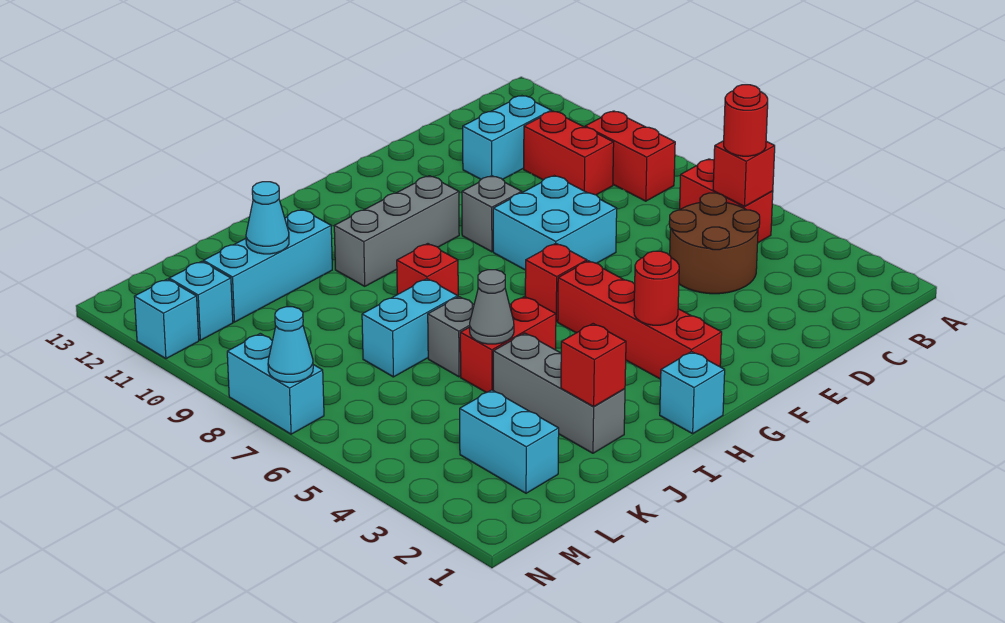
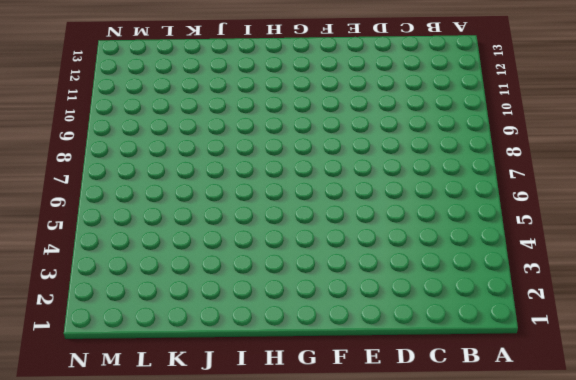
none -> red 1x2 brick [680,159,773,243]
none -> red 1x2 brick [585,111,675,201]
none -> brown 2x2 round brick [669,193,760,294]

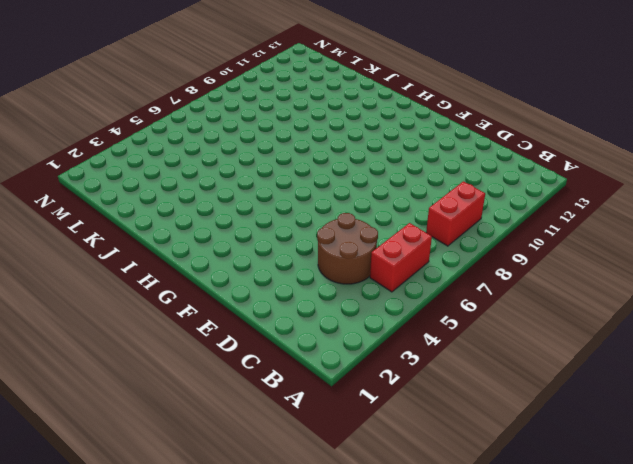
none -> red 1x2 brick [524,111,614,195]
none -> cyan 1x2 brick [463,96,551,180]
none -> cyan 2x2 brick [493,176,617,270]

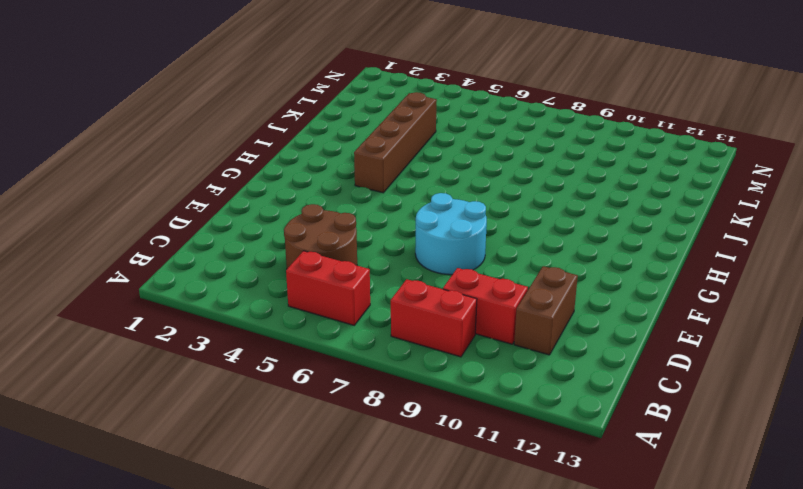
brown 1x2 brick [514,266,578,355] -> cyan 1x2 brick [463,96,551,180]
cyan 2x2 round brick [415,193,487,275] -> cyan 2x2 brick [493,176,617,270]
brown 1x4 brick [354,92,437,193] -> grey 1x3 brick [493,333,625,453]
none -> grey 1x1 brick [462,176,522,252]
none -> red 1x4 brick [558,261,722,379]
none -> red 1x1 brick [525,243,587,322]

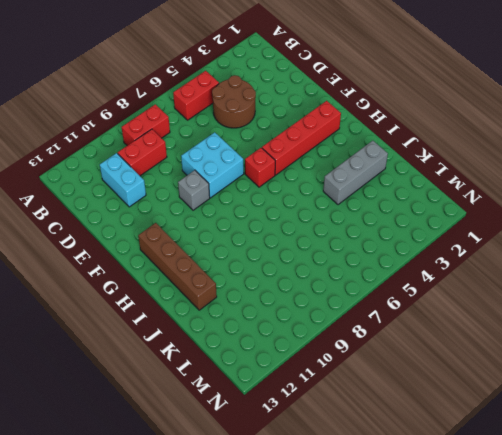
brown 1x4 brick [138,223,217,310] -> none
none -> grey 1x3 brick [334,176,459,286]
none -> cyan 1x1 brick [660,352,725,434]
none -> red 1x2 brick [460,297,556,393]

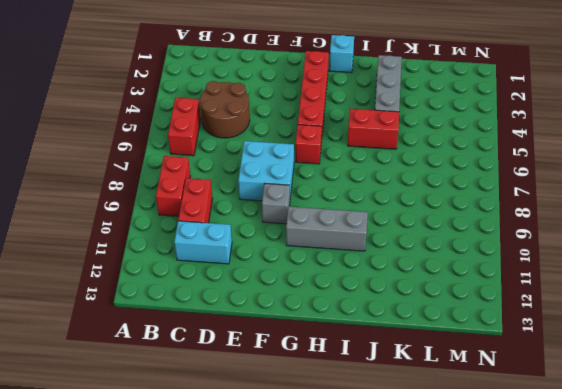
none -> red 1x1 brick [397,244,458,296]
none -> grey 1x1 brick [428,297,474,377]
none -> cyan 1x2 brick [362,279,458,377]

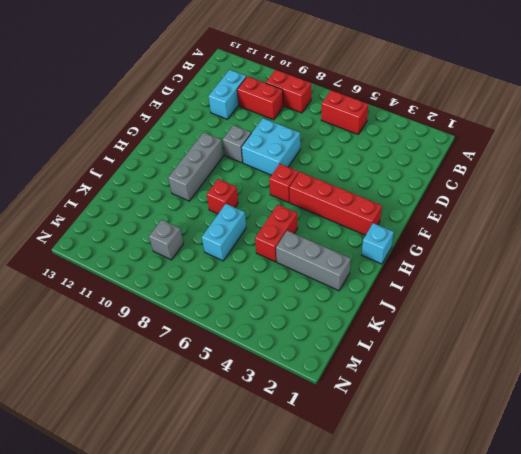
grey 1x1 brick [149,220,183,260] -> grey 1x1 brick moved to [428,297,474,377]
none -> brown 2x2 round brick [669,193,760,294]
none -> cyan 1x3 brick [203,209,332,322]
none -> cyan 1x2 brick [460,390,559,493]

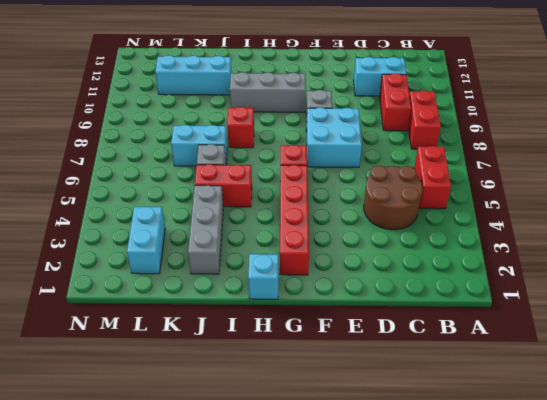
none -> cyan 1x1 brick [169,261,233,340]
none -> cyan 1x2 brick [227,333,324,434]
none -> cyan 1x1 brick [134,279,199,359]

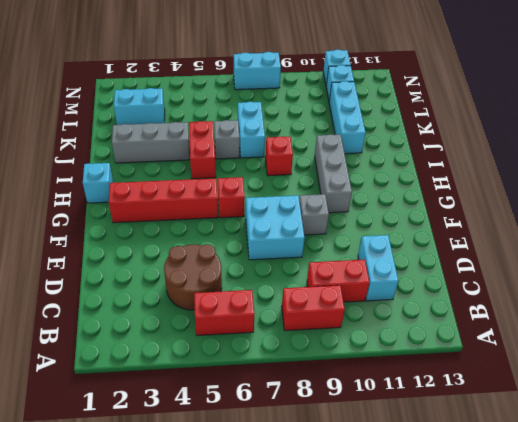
none -> red 1x1 brick [713,141,775,206]
none -> red 1x1 round brick [634,251,679,325]
none -> red 1x1 brick [561,324,626,406]

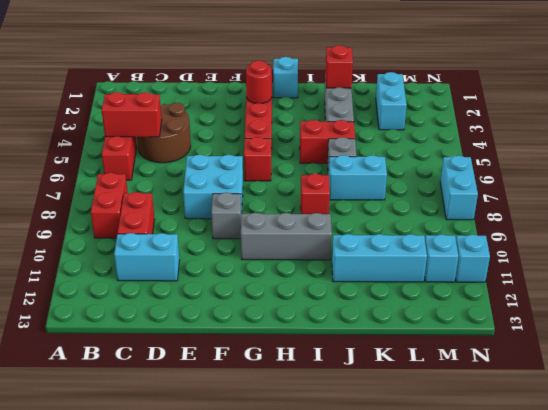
red 1x2 brick [102,92,162,137] -> red 1x1 brick [713,141,775,206]
none -> grey 1x1 cone [470,270,514,344]
none -> cyan 1x1 cone [246,182,289,254]
none -> cyan 1x1 cone [268,307,313,382]

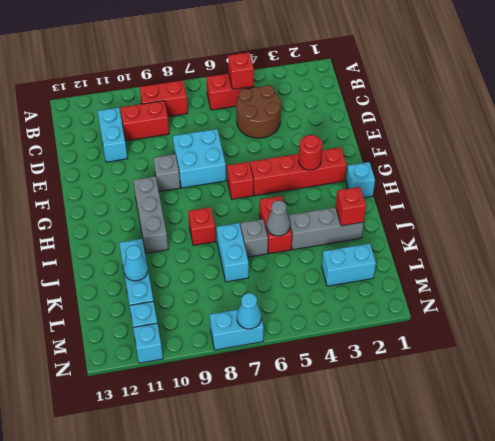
none -> red 1x1 round brick [724,85,768,156]

